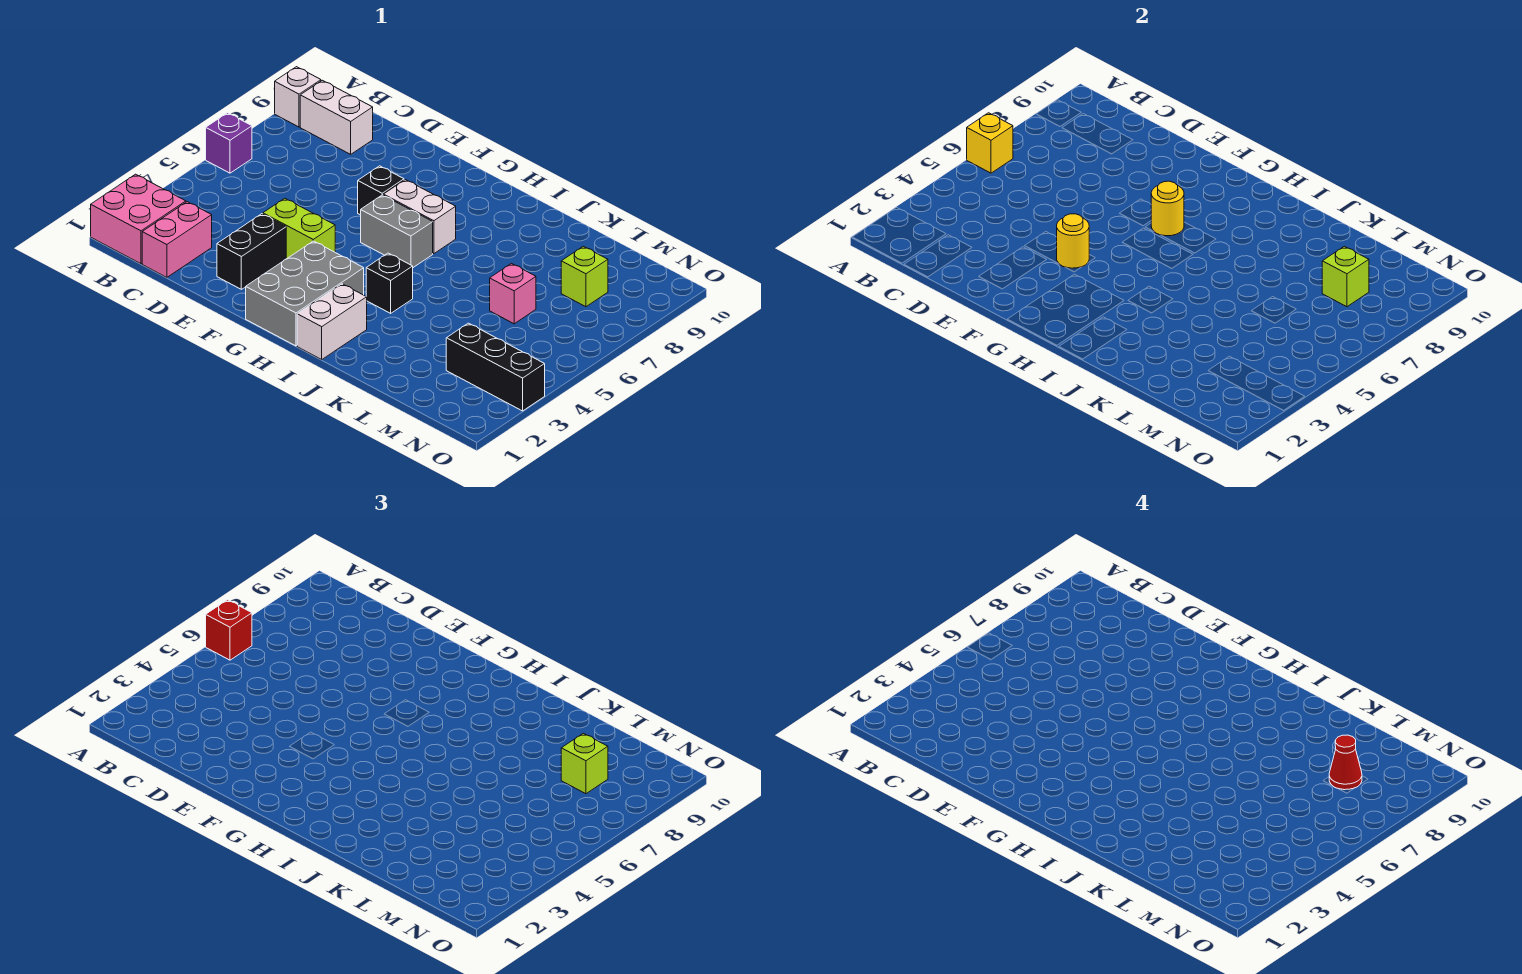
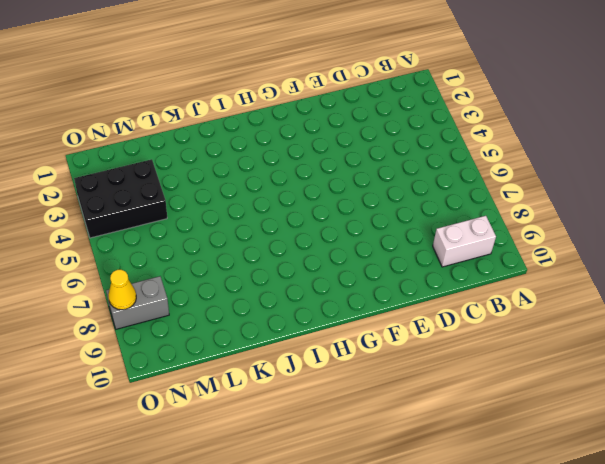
black 2x3 brick [74,159,167,238] -> black 1x3 brick [446,323,545,411]
grey 1x2 brick [106,276,169,329] -> grey 1x2 brick moved to [361,195,433,267]
yellow 1x1 cone [108,270,136,310] -> none
none -> pink 2x2 brick [91,174,186,264]
none -> purple 1x1 brick [206,113,252,173]
none -> white 1x1 brick [275,67,321,127]

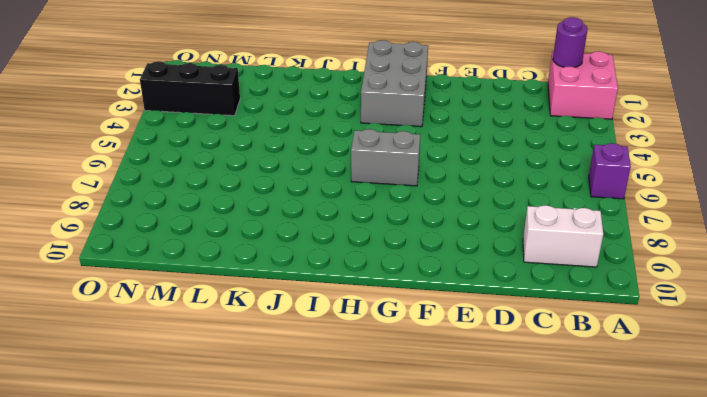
purple 1x1 round brick [553,17,588,67] -> none
none -> white 1x1 brick [275,67,321,127]
none -> pink 1x2 brick [142,202,212,277]
none -> black 1x2 brick [217,214,286,289]

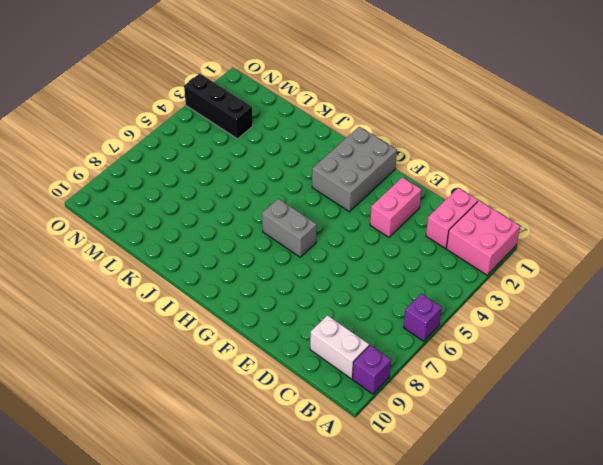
purple 1x1 brick [353,345,391,394] -> white 1x1 brick [275,67,321,127]
pink 1x2 brick [370,177,421,237] -> black 1x2 brick [217,214,286,289]
none -> lime 1x2 brick [263,198,335,259]
none -> black 1x1 brick [358,166,404,215]
none -> white 1x2 brick [383,180,456,254]

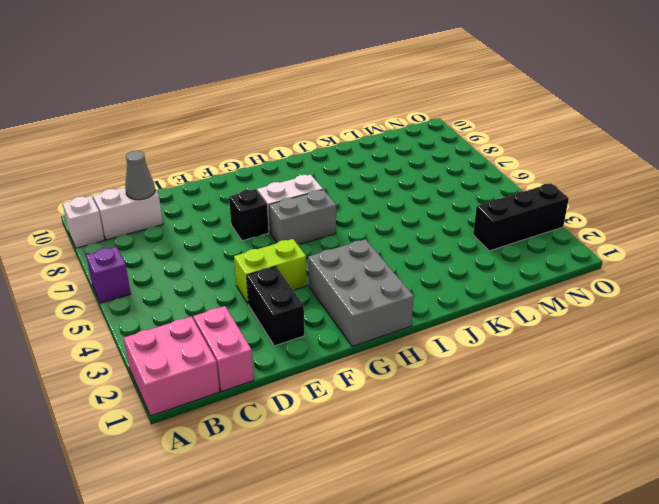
grey 1x1 cone [125,150,155,200] -> none
none -> white 1x2 brick [297,284,367,359]
none -> black 1x1 brick [366,253,413,313]
none -> pink 1x1 brick [490,263,536,324]

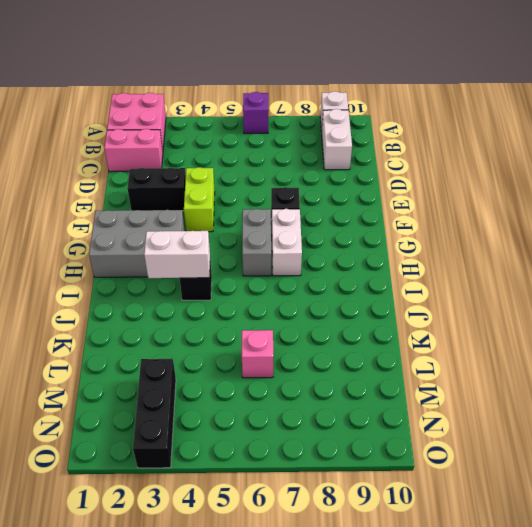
white 1x2 brick [144,231,210,278] -> white 1x2 brick moved to [297,284,367,359]
none -> lime 1x1 brick [561,246,608,307]
none -> yellow 1x1 brick [967,113,1013,173]
none -> yellow 1x1 round brick [1057,214,1089,268]

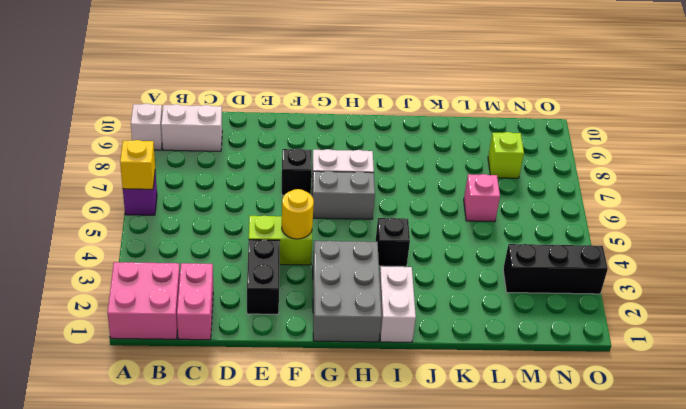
none -> yellow 1x1 round brick [1151,181,1184,236]
none -> lime 1x1 brick [1322,246,1369,307]
none -> red 1x1 brick [206,600,252,660]

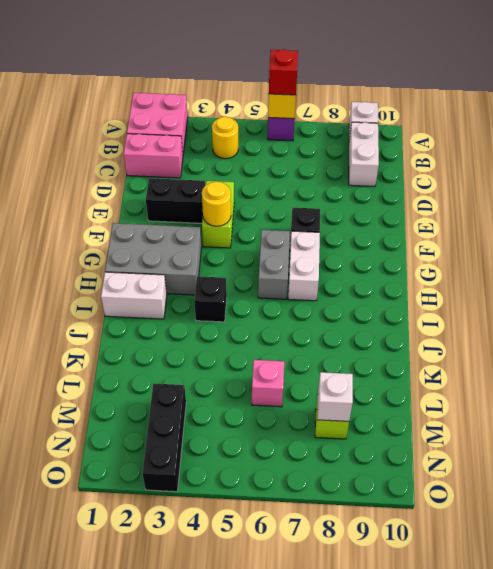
yellow 1x1 round brick [212,117,238,159] -> yellow 1x1 round brick moved to [1151,181,1184,236]
white 1x1 brick [317,372,353,421] -> lime 1x1 brick [1322,246,1369,307]
none -> lime 1x1 brick [561,733,608,794]
none -> red 1x1 cone [1329,735,1362,790]

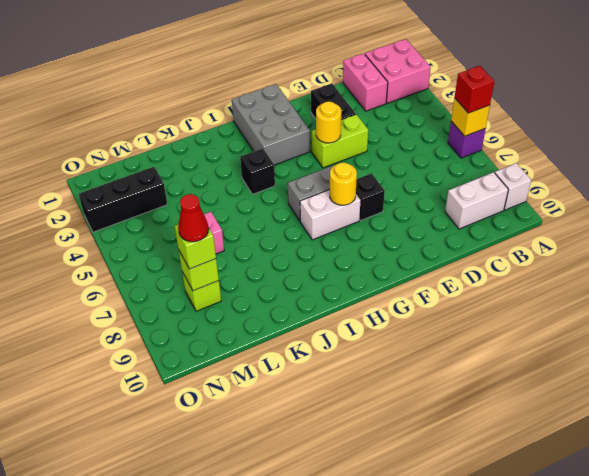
none -> white 1x2 brick [297,284,367,359]

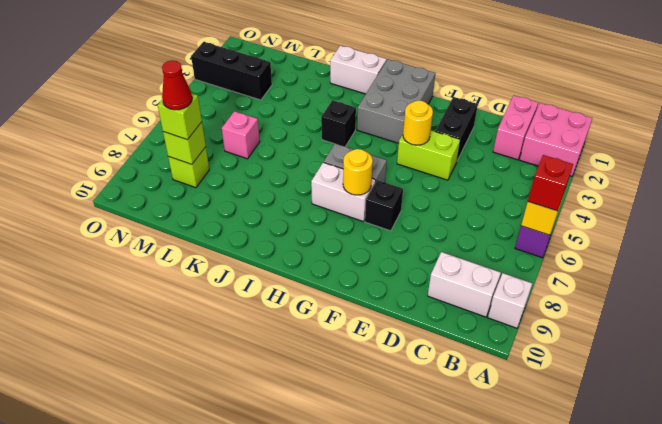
white 1x2 brick [330,46,387,94] -> white 1x2 brick turned to [297,284,367,359]

